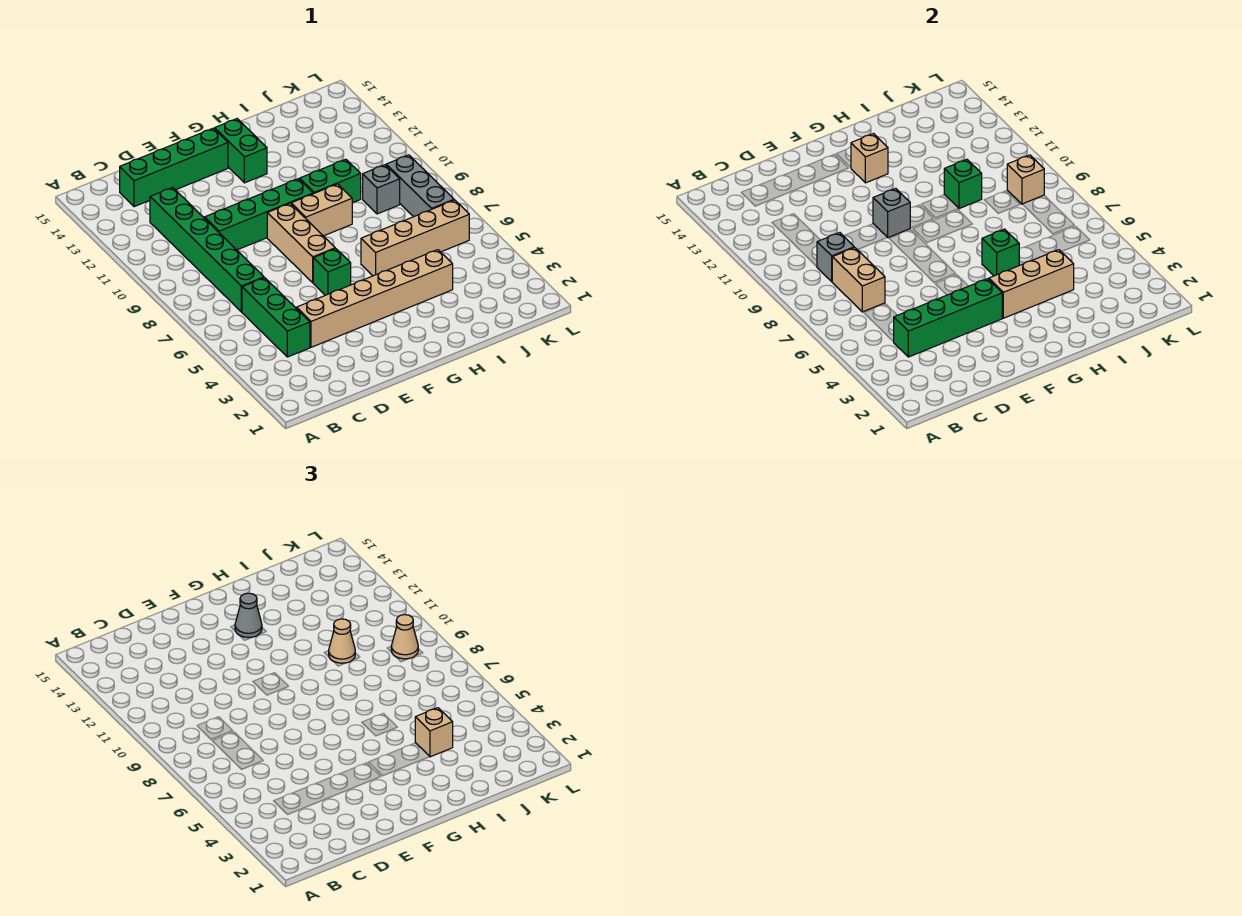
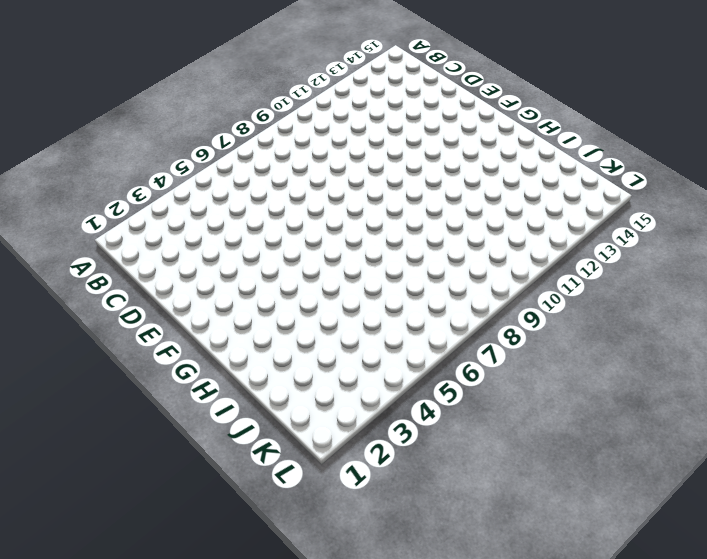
none -> green 1x3 brick [242,278,310,357]
none -> green 1x6 brick [150,187,264,312]
none -> green 1x4 brick [120,128,228,207]

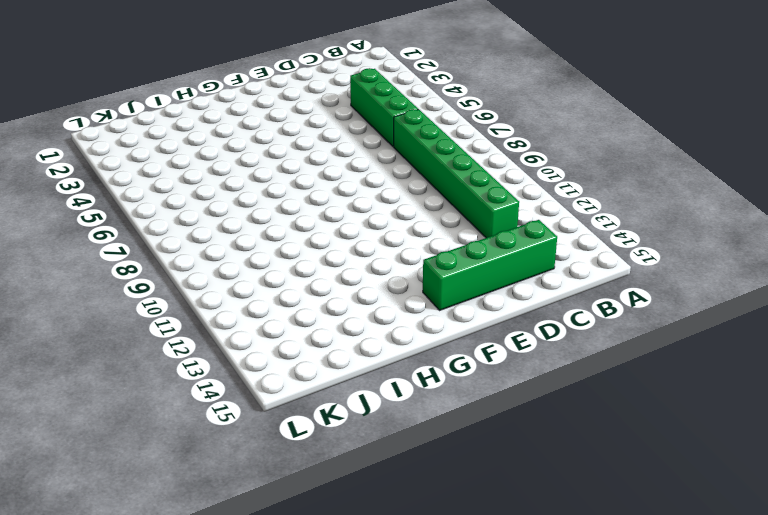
none -> tan 1x6 brick [297,250,453,347]
none -> green 1x4 brick [205,179,313,250]
none -> green 1x1 brick [313,249,351,295]

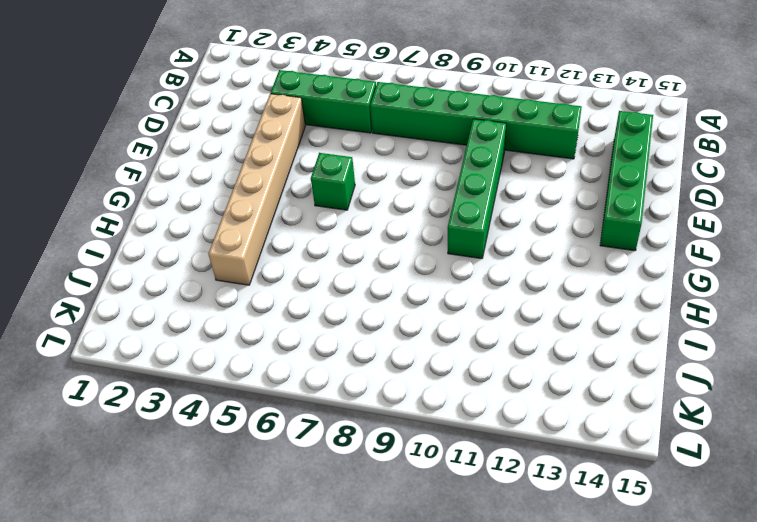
none -> tan 1x3 brick [267,204,335,283]
none -> tan 1x2 brick [291,184,352,236]
none -> green 1x2 brick [215,119,267,183]

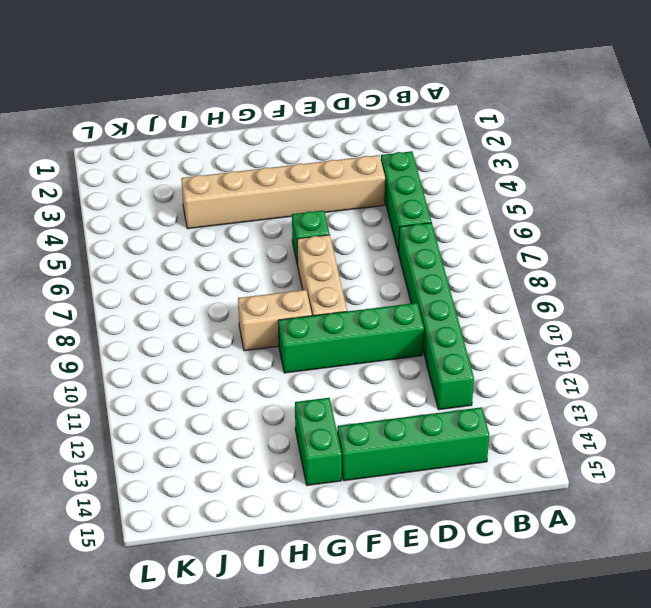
none -> tan 1x4 brick [361,200,469,276]
none -> green 1x2 brick [300,159,361,203]
none -> grey 1x1 brick [363,165,400,214]

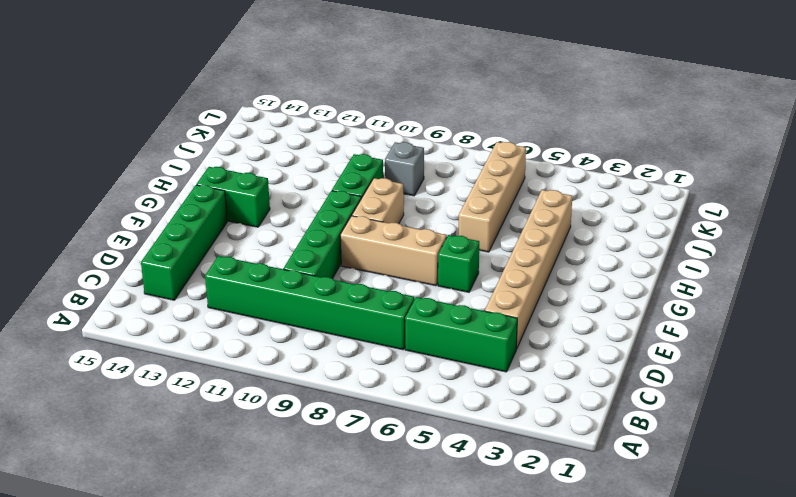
none -> grey 1x3 brick [386,155,454,217]
none -> green 1x4 brick [894,279,1002,357]
none -> tan 1x2 brick [832,248,885,312]

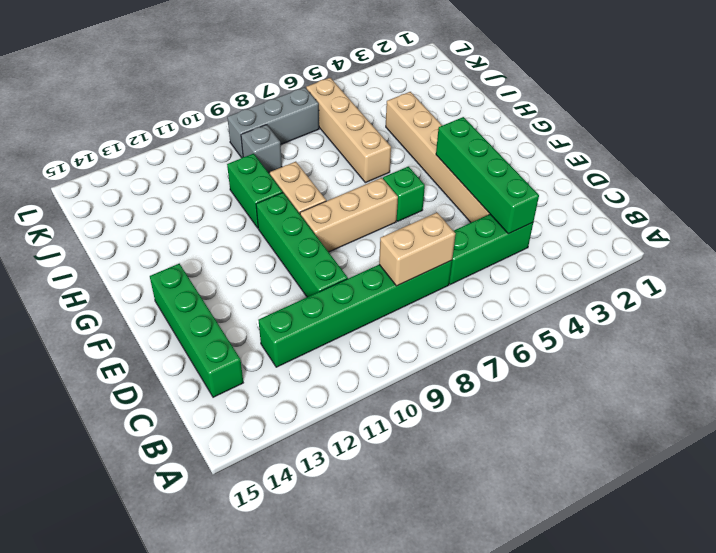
none -> green 1x2 brick [215,119,267,183]
none -> grey 1x1 brick [817,233,854,282]
none -> grey 1x1 brick [873,188,910,238]

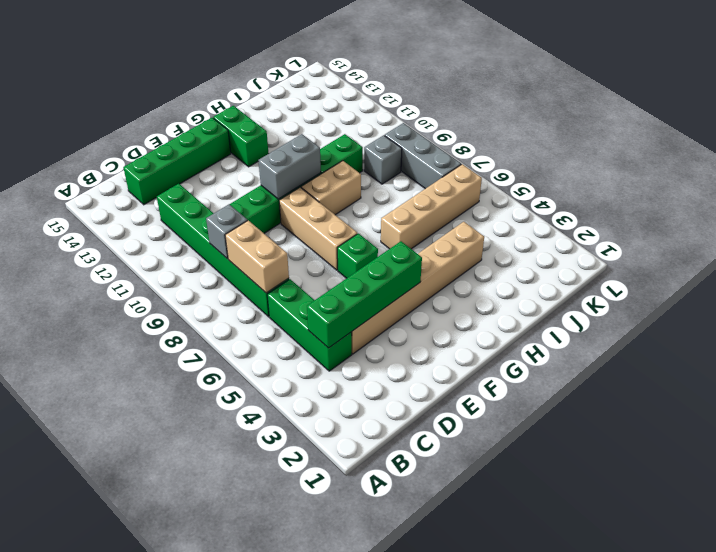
grey 1x2 brick [258,134,321,199] -> grey 1x1 brick [873,188,910,238]
none -> tan 1x3 brick [989,250,1074,318]
none -> tan 1x1 brick [851,134,888,183]
none -> green 1x1 brick [982,229,1019,276]

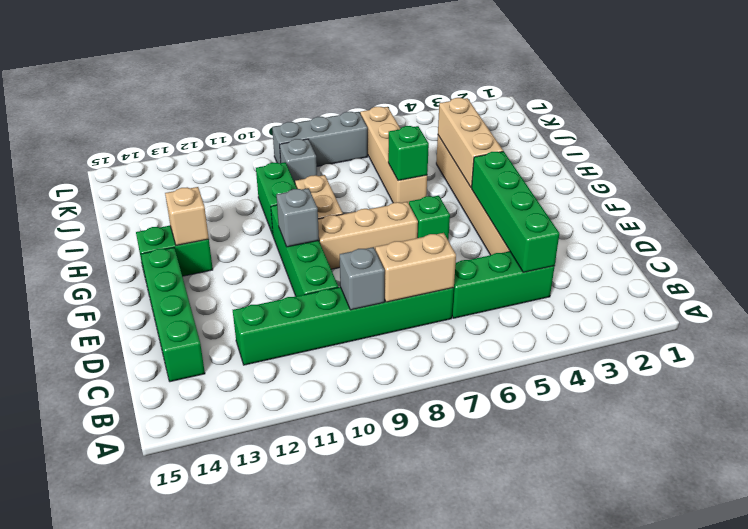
none -> green 1x1 brick [944,159,982,209]
none -> tan 1x1 brick [1007,155,1044,204]
none -> grey 1x1 cone [235,593,262,638]

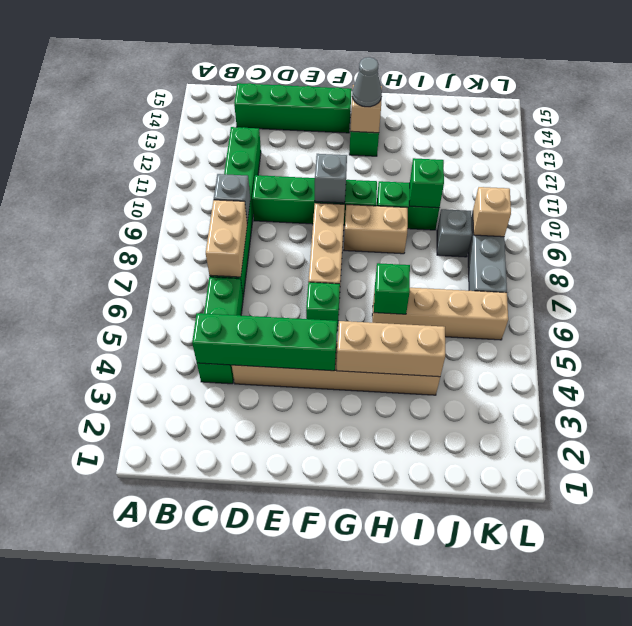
none -> tan 1x1 brick [415,708,453,757]
none -> tan 1x1 cone [329,619,355,663]
none -> tan 1x1 cone [391,615,418,659]

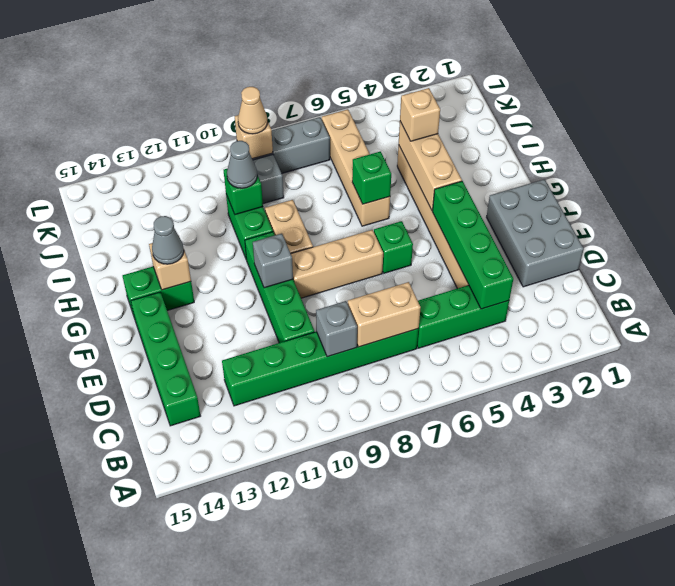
grey 2x3 brick [487,179,584,287] -> none
grey 1x1 cone [227,141,257,188] -> tan 1x1 cone [329,619,355,663]

